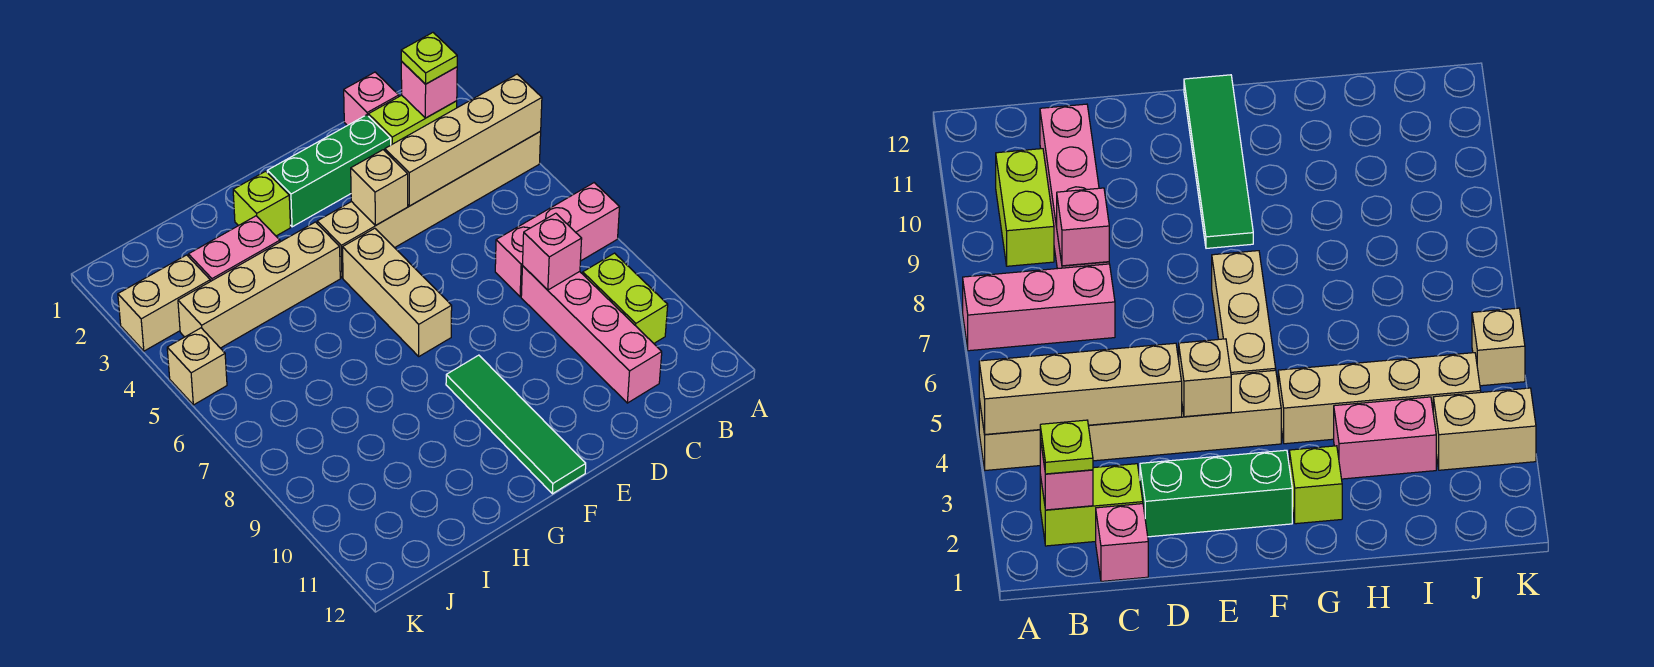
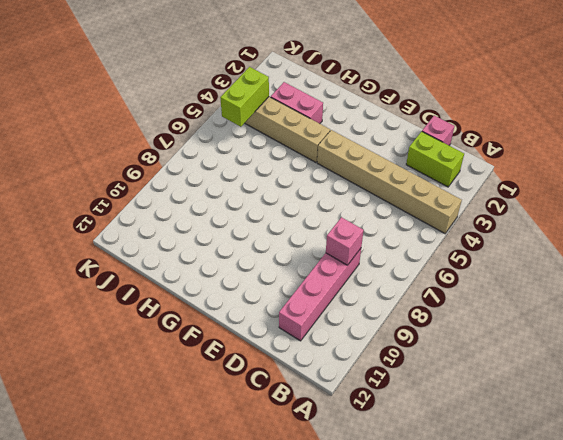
lime 1x2 brick [220,67,269,127] -> lime 1x2 brick moved to [583,253,668,343]
none -> pink 1x3 brick [495,183,619,297]
none -> green 1x3 brick [267,115,391,227]
none -> tan 1x3 brick [342,228,452,356]

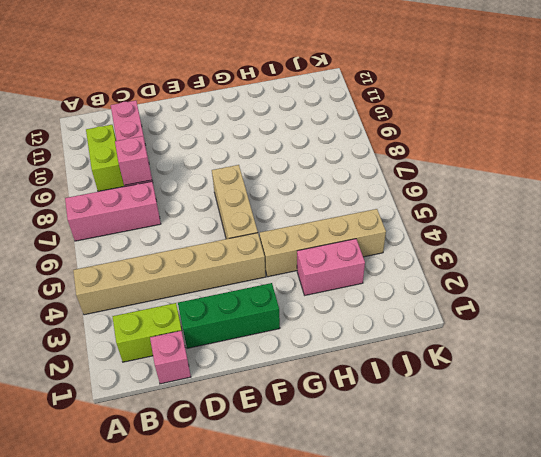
none -> green 1x4 tile [446,355,586,494]
none -> lime 1x1 brick [233,171,291,236]
none -> tan 1x2 brick [118,255,210,351]

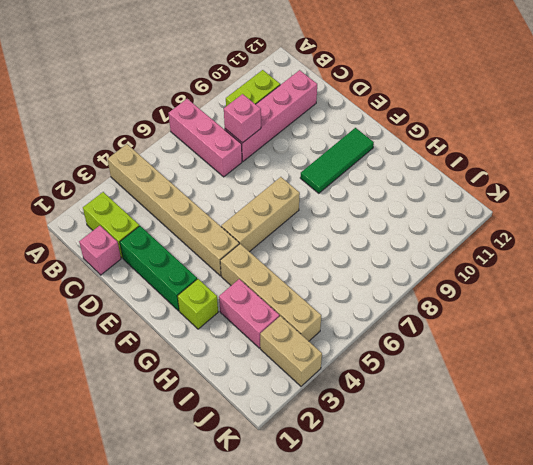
green 1x3 tile [300,128,374,193] -> green 1x4 tile [446,355,586,494]
none -> tan 1x1 brick [167,328,227,405]
none -> tan 1x4 brick [385,74,542,206]
none -> pink 1x1 brick [401,62,457,118]

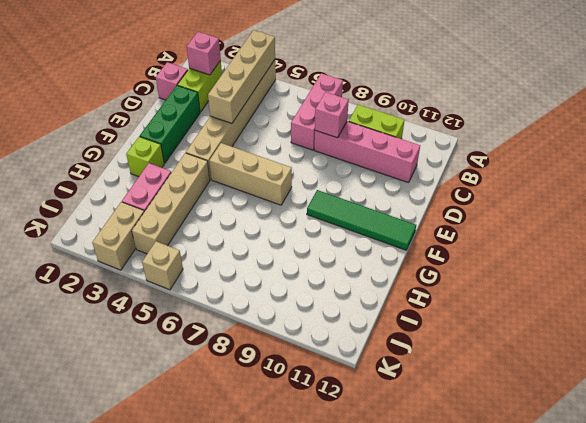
none -> tan 1x1 brick [351,150,408,225]
none -> lime 1x1 plate [401,33,457,84]

